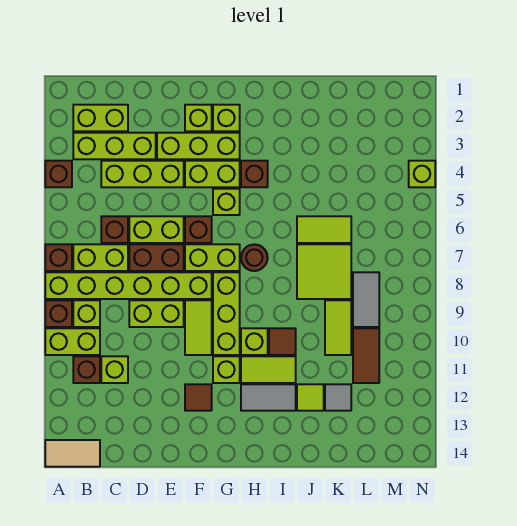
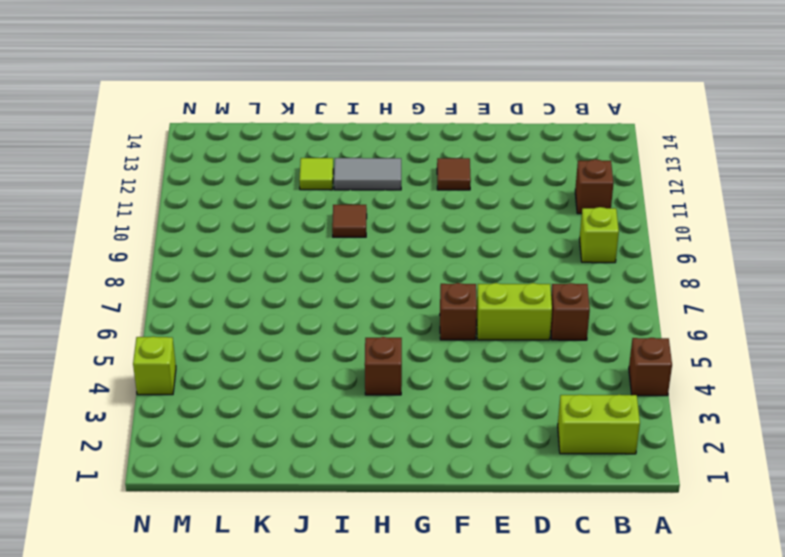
none -> brown 1x1 brick [45,244,72,271]
none -> lime 1x6 brick [45,272,212,299]
none -> brown 1x1 brick [45,300,72,327]
none -> lime 1x2 brick [45,328,100,355]

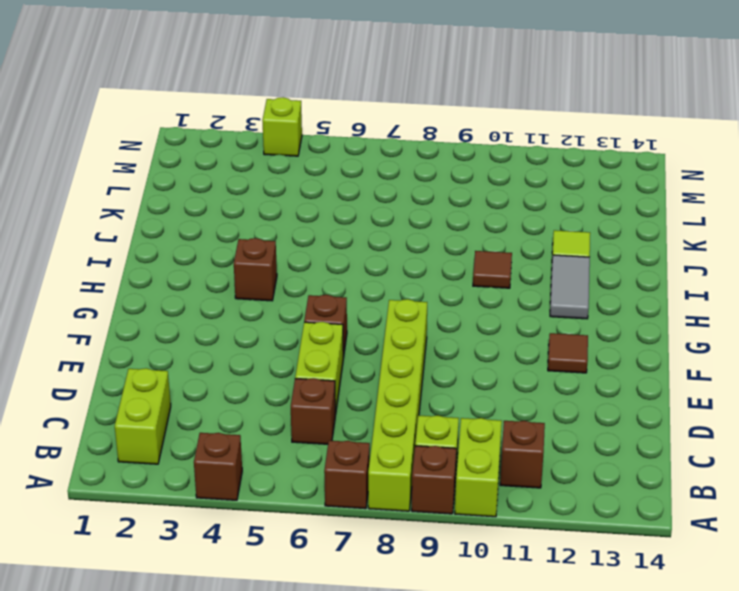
none -> tan 1x2 tile [45,440,100,467]
none -> lime 1x3 brick [73,133,156,159]
none -> lime 1x2 brick [73,244,128,271]
none -> lime 1x3 brick [101,161,184,187]

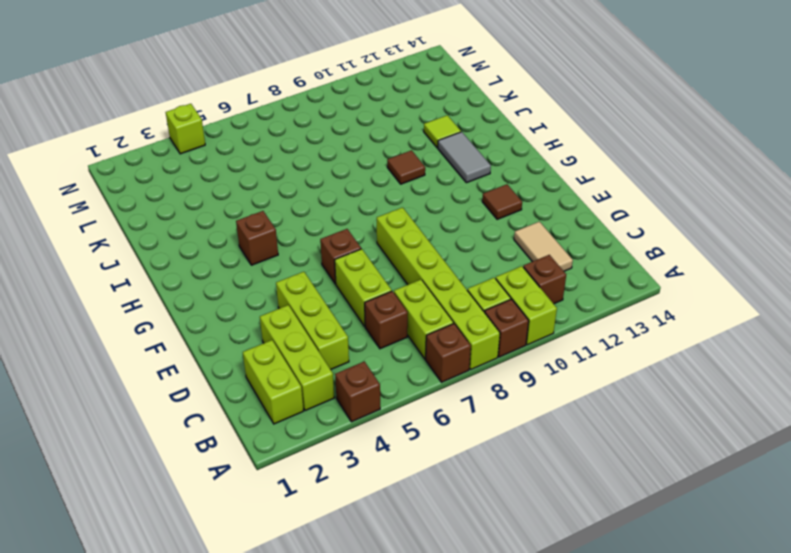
tan 1x2 tile [514,222,573,271] -> tan 1x2 tile moved to [45,440,100,467]
none -> lime 1x1 brick [101,356,128,383]
none -> brown 1x2 brick [129,244,184,271]
none -> lime 1x2 brick [129,300,184,327]
none -> lime 1x3 brick [157,133,240,159]

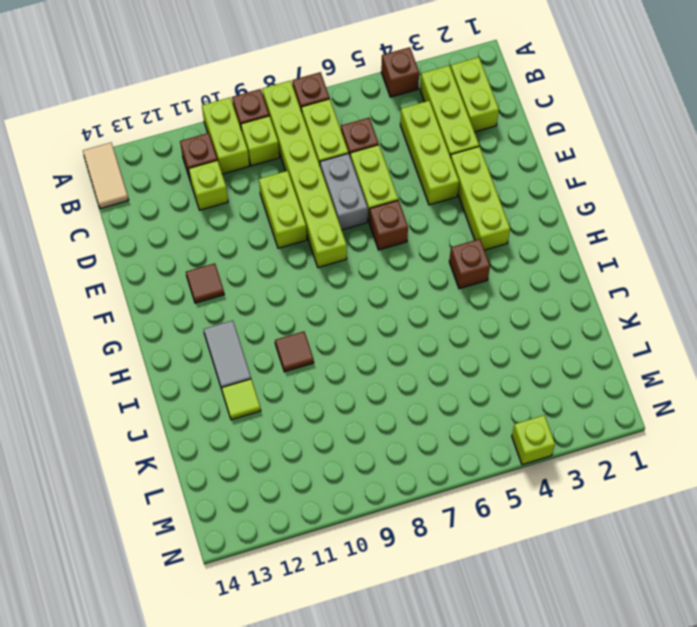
grey 1x2 brick [320,153,368,230] -> brown 1x2 brick [129,244,184,271]
none -> lime 1x1 brick [185,105,212,131]
none -> lime 1x2 brick [185,161,240,187]
none -> lime 1x2 brick [185,244,240,271]
none -> lime 1x2 tile [185,300,212,355]

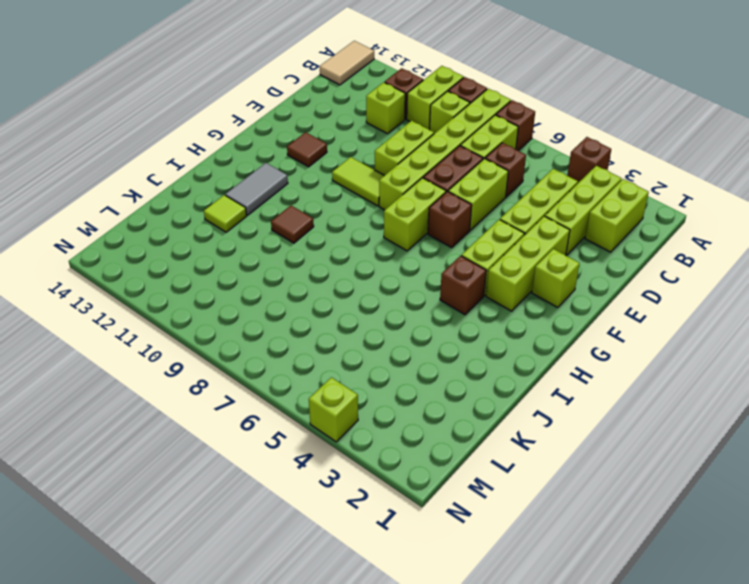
none -> lime 1x1 brick [213,105,240,131]
none -> lime 1x1 brick [213,189,240,215]
none -> lime 1x3 brick [213,272,240,355]
none -> lime 1x1 brick [213,356,240,383]

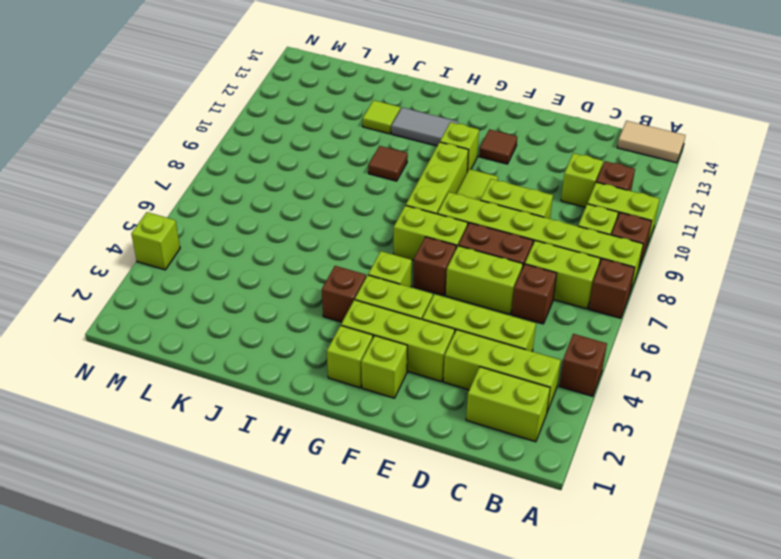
none -> brown 1x1 round brick [241,244,268,271]
none -> lime 1x1 brick [241,328,268,355]
none -> lime 1x2 tile [241,356,296,383]
none -> lime 1x2 tile [297,216,351,243]

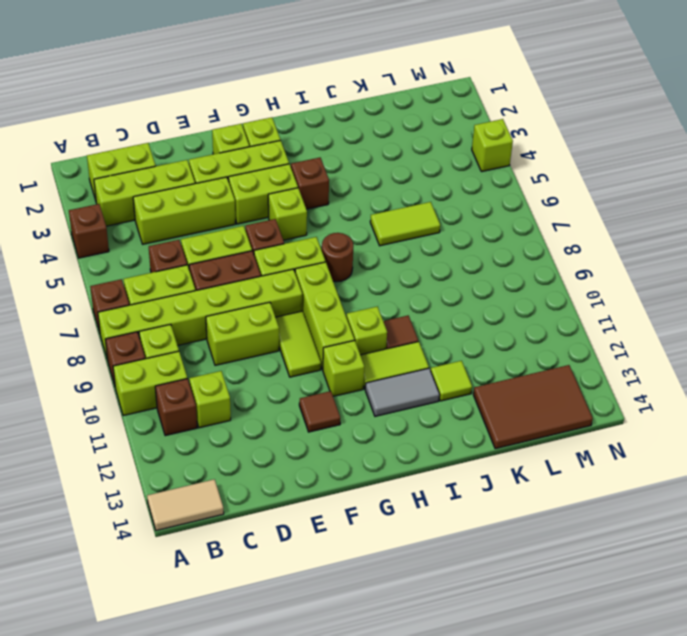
brown 2x3 tile [473,365,593,449] -> none
none -> lime 2x2 tile [297,244,351,299]
none -> lime 1x2 tile [325,300,351,355]
none -> grey 1x1 tile [325,384,351,411]
none -> grey 1x2 tile [353,272,379,327]

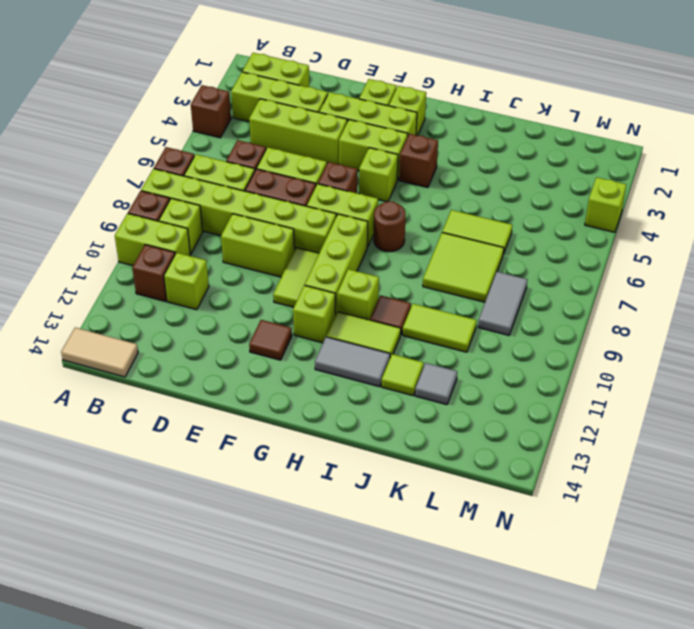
lime 1x2 tile [403,304,477,352] -> lime 1x2 tile turned to [325,300,351,355]
none -> brown 1x2 tile [353,328,379,383]

